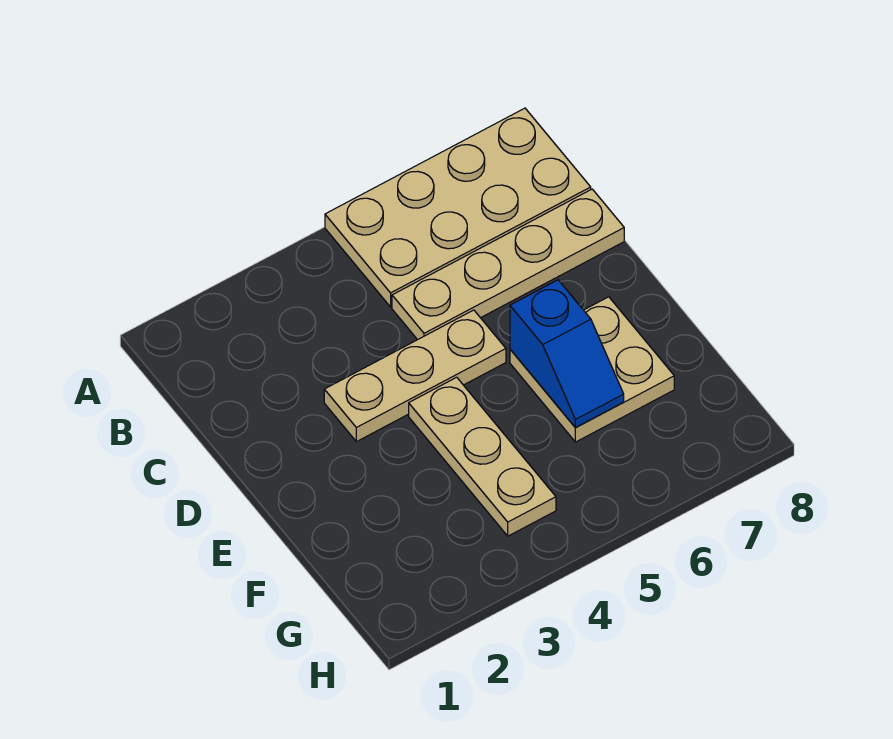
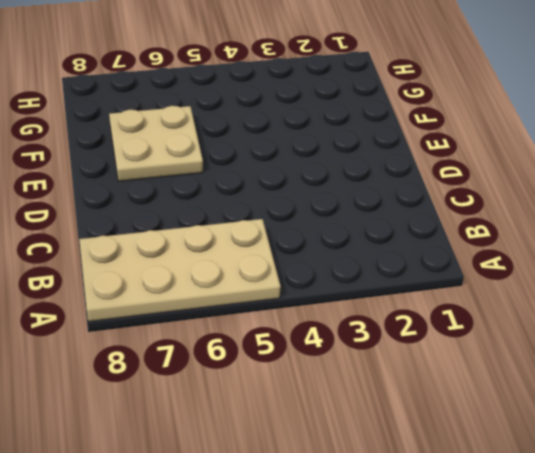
none -> tan 1x4 plate [392,189,624,340]
none -> tan 1x3 plate [324,310,506,442]

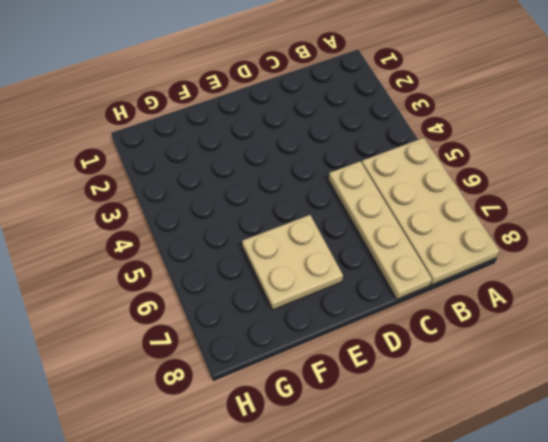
none -> tan 1x3 plate [324,310,506,442]
none -> tan 1x3 plate [409,377,556,536]

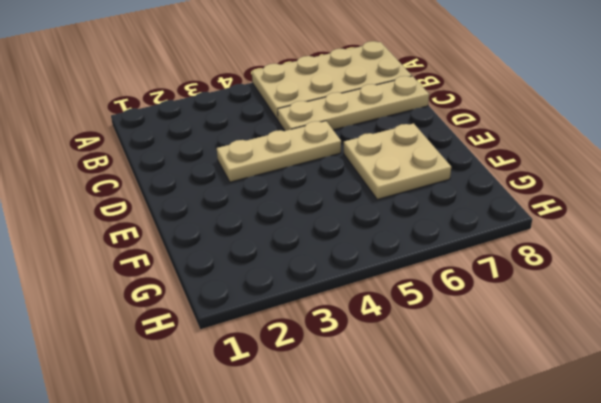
none -> tan 1x3 plate [409,377,556,536]
none -> blue 1x2 slope [510,280,624,427]

